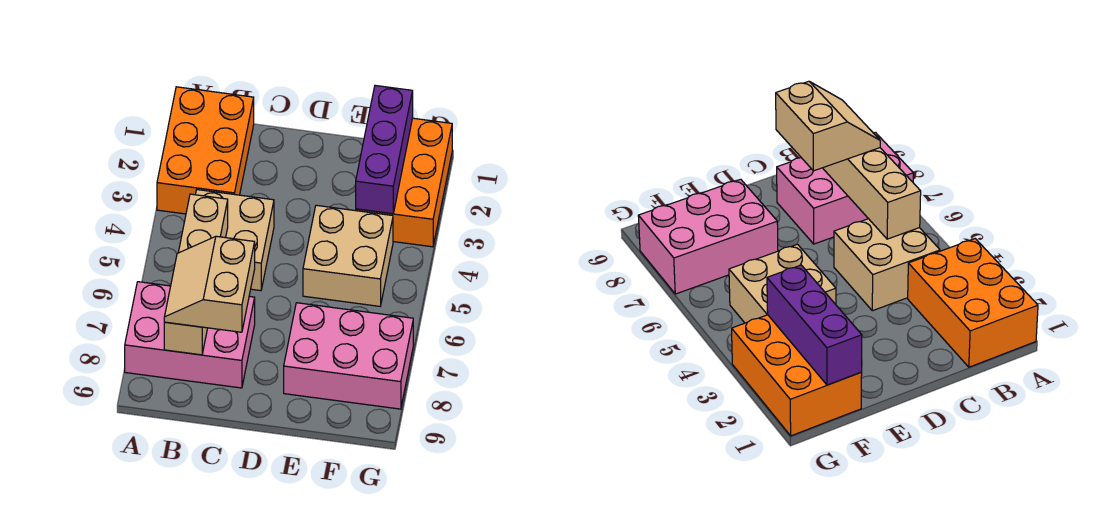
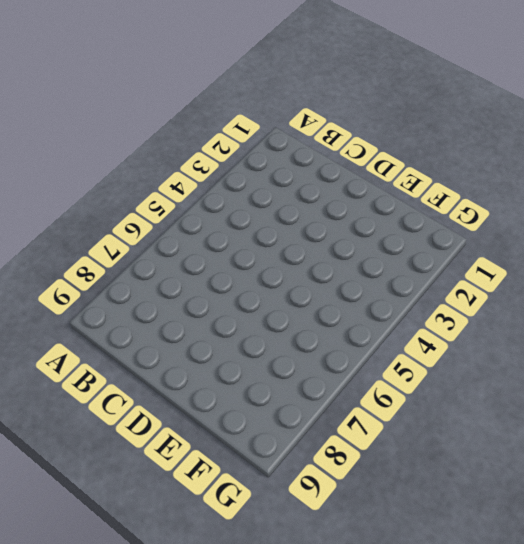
none -> orange 2x3 brick [157,87,254,214]
none -> pink 2x3 brick [125,282,255,388]

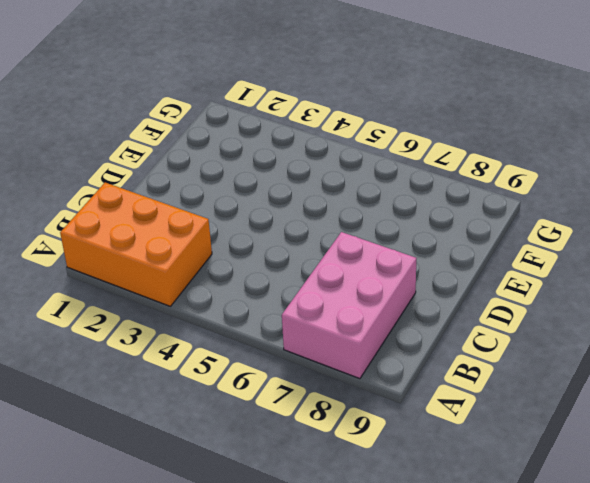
none -> tan 2x2 brick [195,190,274,291]
none -> tan 2x2 brick [303,205,393,306]

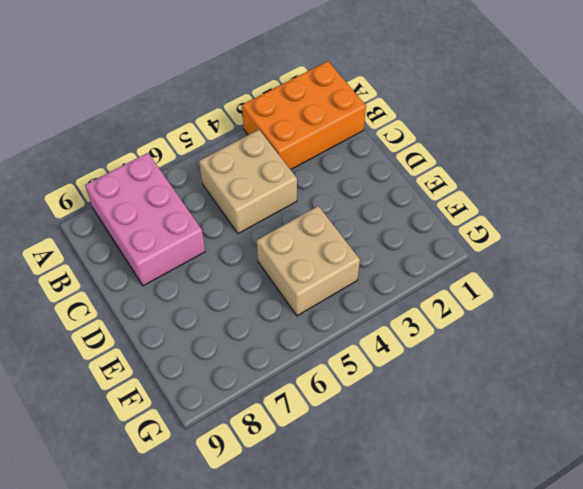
none -> pink 2x3 brick [284,303,413,409]
none -> orange 2x3 brick [356,118,452,247]

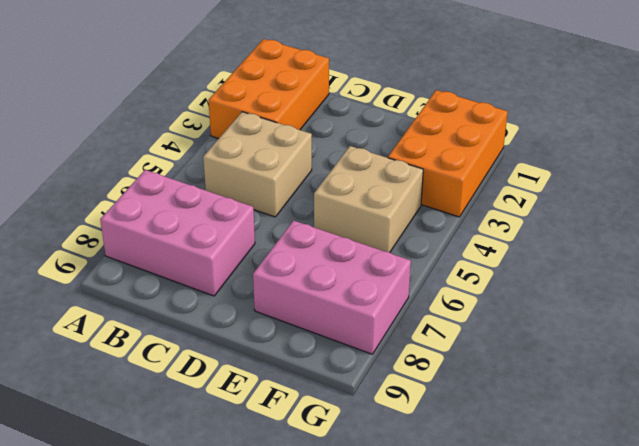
none -> tan 1x4 brick [164,194,228,355]
none -> purple 1x3 brick [356,85,413,214]

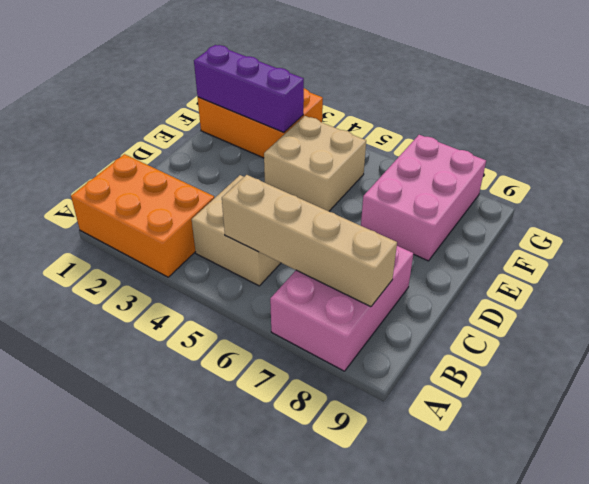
none -> tan 2x2 slope [164,236,255,332]

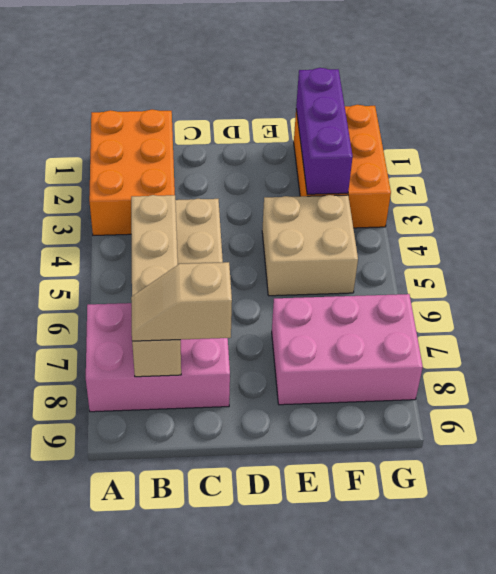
tan 1x2 slope [131,262,232,341] -> tan 2x2 slope [164,236,255,332]

